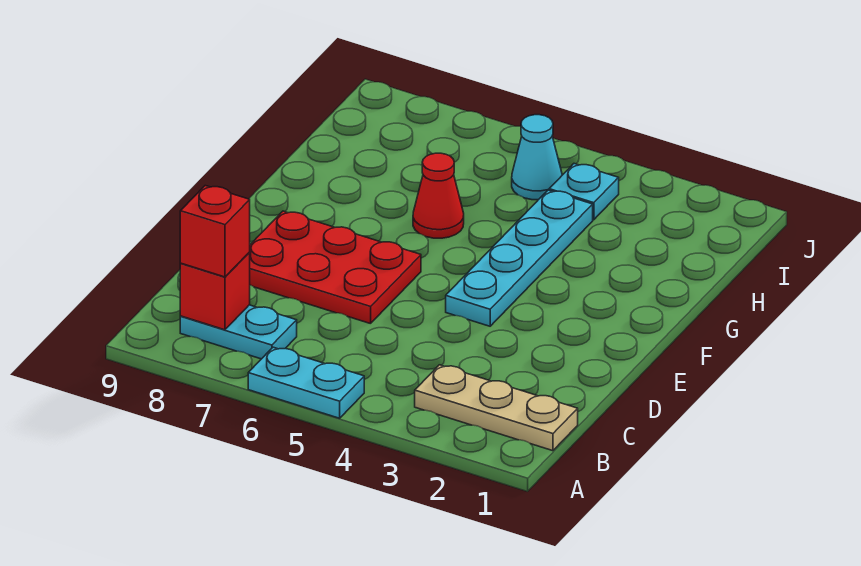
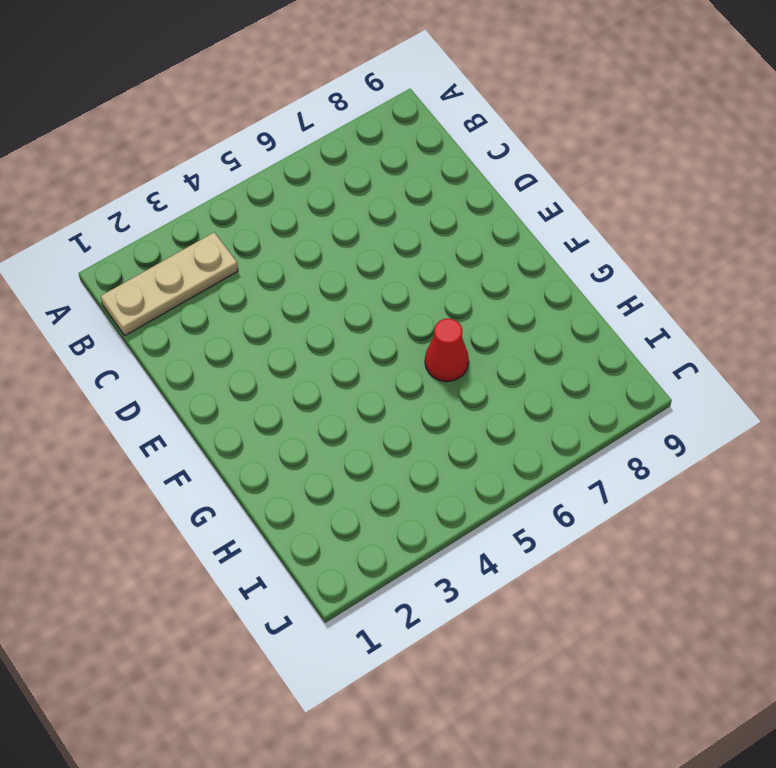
none -> cyan 1x2 plate [248,347,364,418]
none -> cyan 1x2 plate [180,305,297,359]

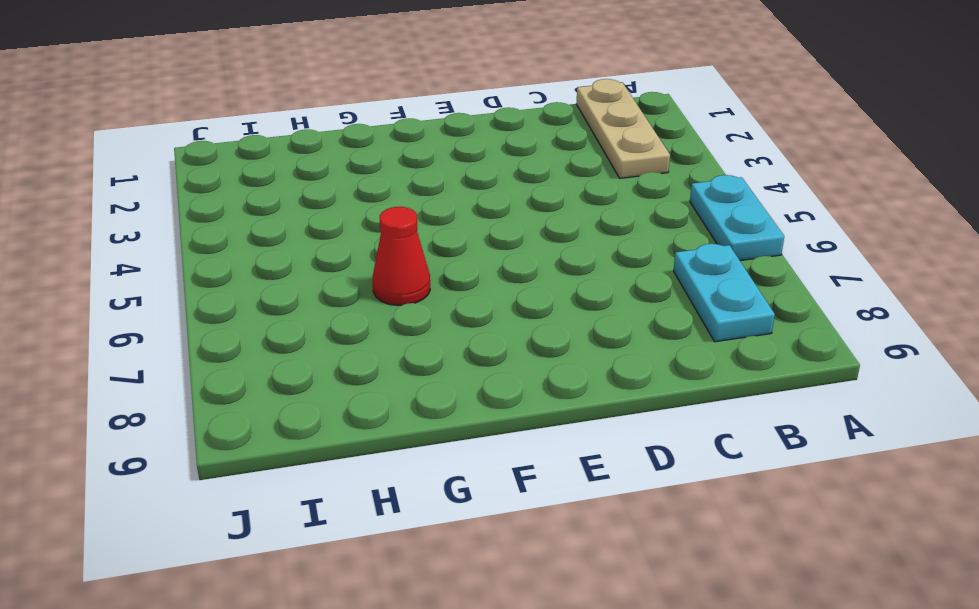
none -> red 2x3 plate [249,211,421,324]
none -> cyan 1x4 plate [446,190,593,326]

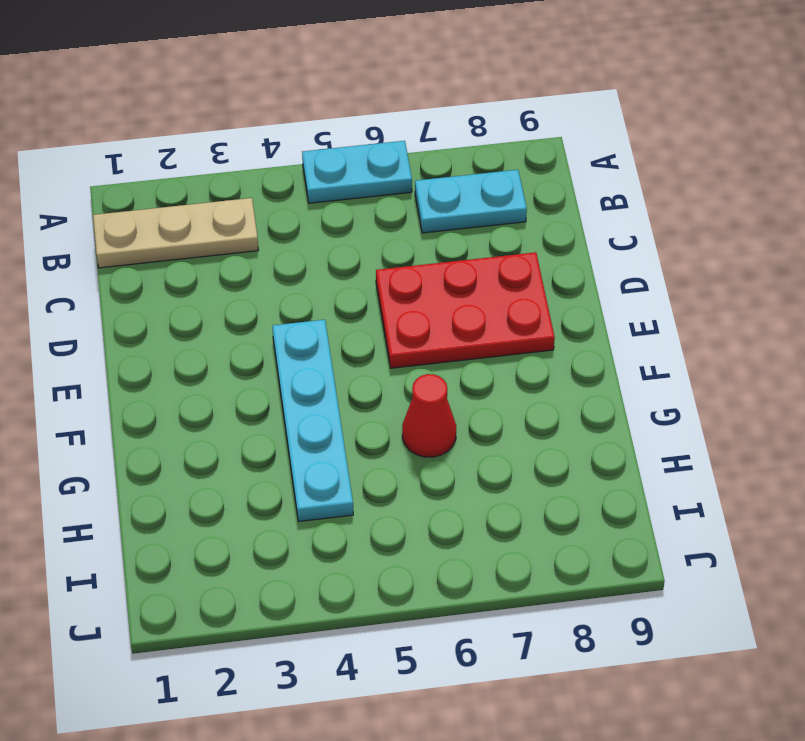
none -> cyan 1x1 plate [549,164,619,220]
none -> cyan 1x1 cone [512,115,562,200]

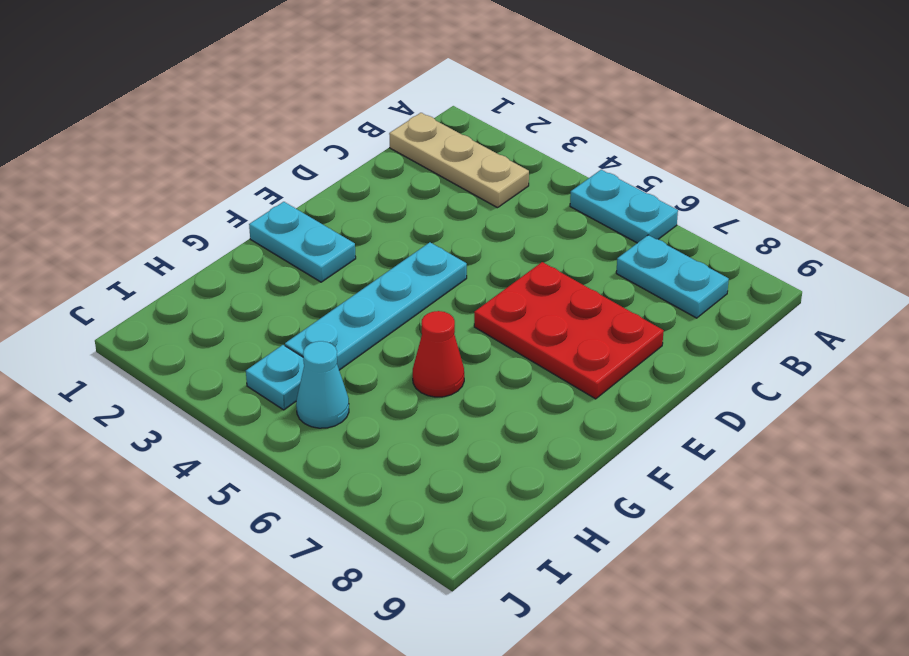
cyan 1x2 plate [249,202,356,282] -> none
none -> red 1x1 brick [180,253,250,330]
none -> red 1x1 brick [180,186,250,277]

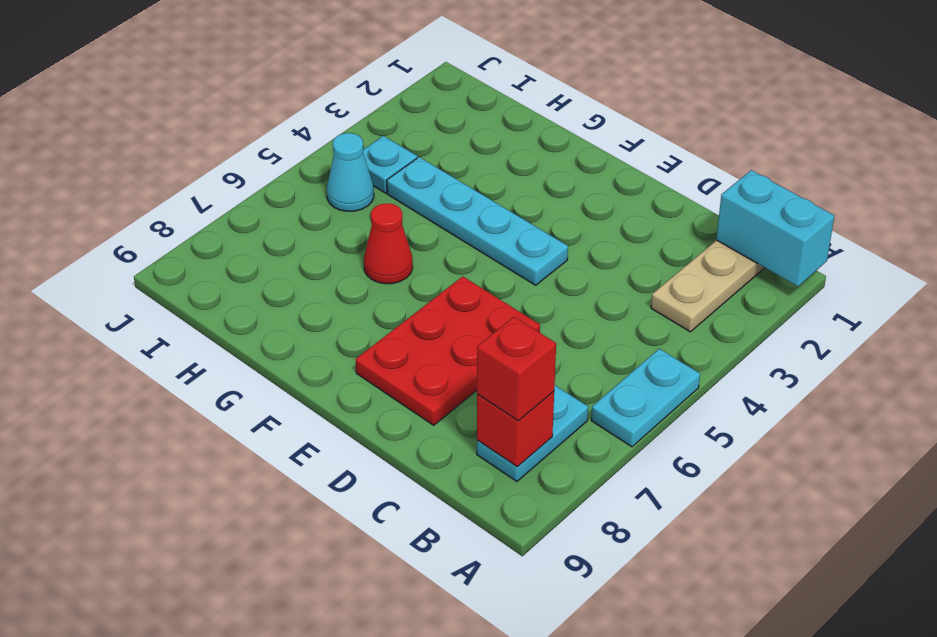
cyan 1x2 brick [716,170,834,286] -> none

